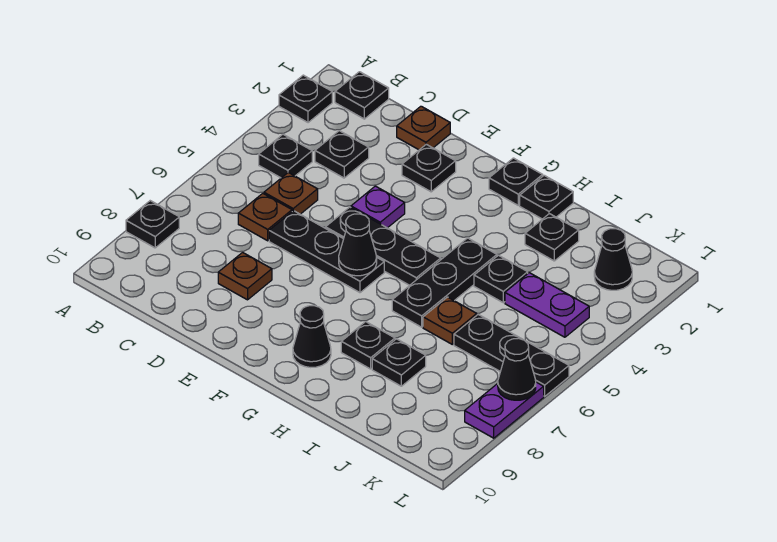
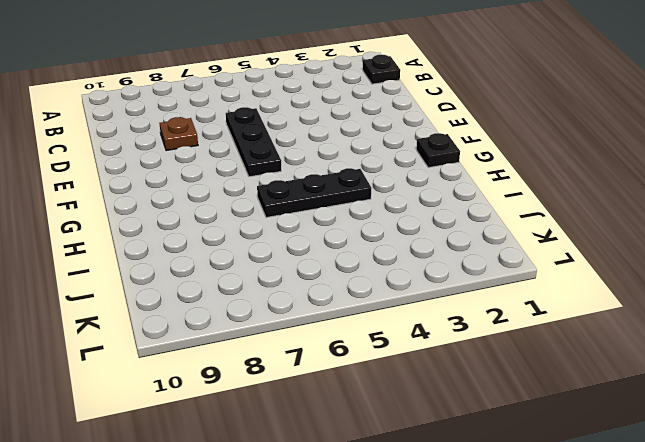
none -> black 1x1 plate [279,75,332,123]
none -> black 1x1 plate [126,201,179,248]
none -> black 1x1 plate [259,134,312,178]

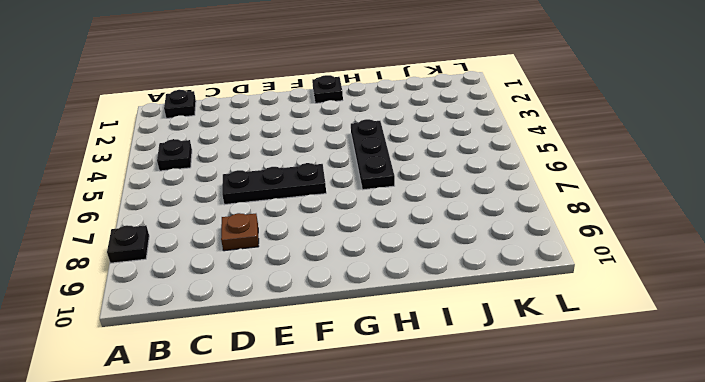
none -> black 1x1 plate [279,75,332,123]
none -> black 1x1 plate [315,131,369,178]
none -> brown 1x1 plate [264,172,318,214]

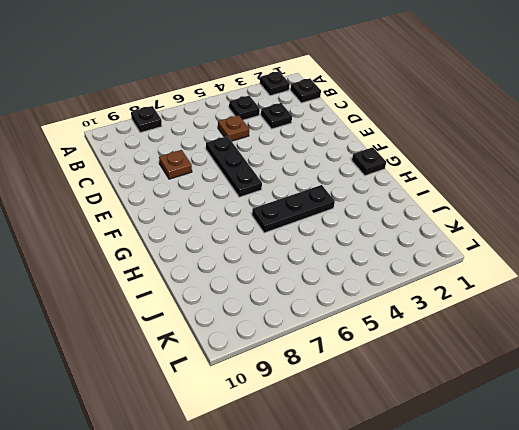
none -> brown 1x1 plate [238,193,292,241]
none -> brown 1x1 plate [397,106,450,150]
none -> black 1x1 plate [402,144,456,192]

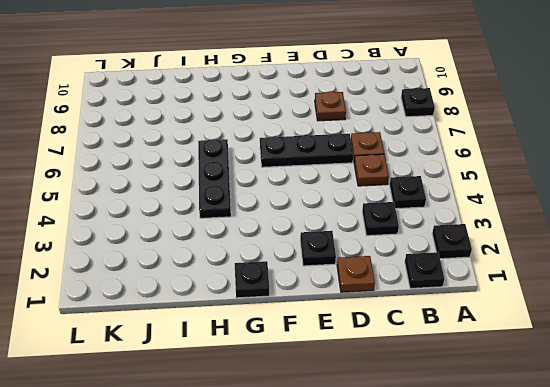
none -> purple 1x1 plate [351,186,405,228]
none -> black 1x3 plate [326,207,441,285]
none -> black 1x1 cone [293,306,331,367]

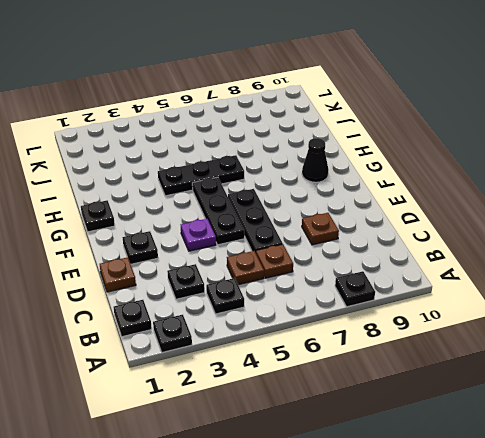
none -> black 1x1 plate [520,175,573,219]
none -> black 1x1 plate [341,322,395,369]
none -> black 1x1 plate [525,214,579,261]

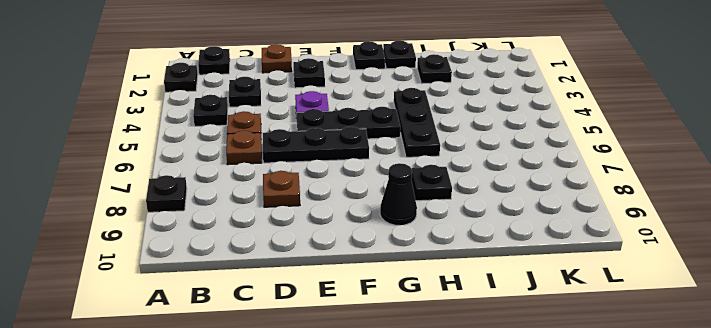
none -> black 1x1 plate [474,255,528,303]
none -> brown 1x1 plate [423,297,477,344]
none -> black 1x1 plate [372,339,426,386]

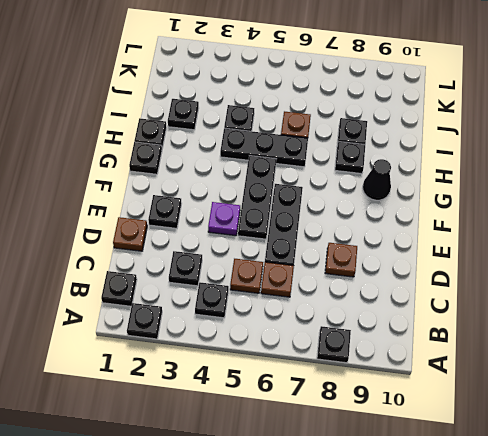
none -> purple 1x2 plate [505,273,589,337]
none -> black 1x3 plate [454,314,569,396]
none -> black 1x1 cone [594,229,632,290]

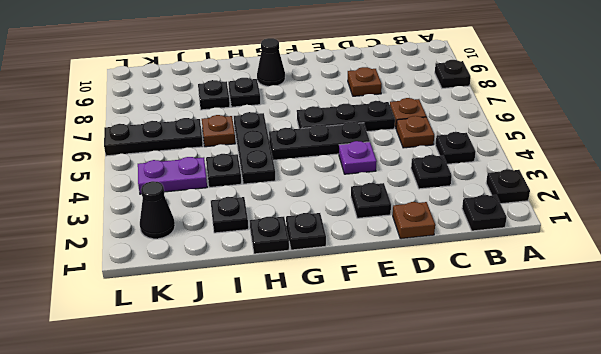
none -> purple 1x2 plate [465,382,544,438]
none -> black 1x1 cone [339,214,377,276]
none -> black 1x1 cone [498,338,536,400]

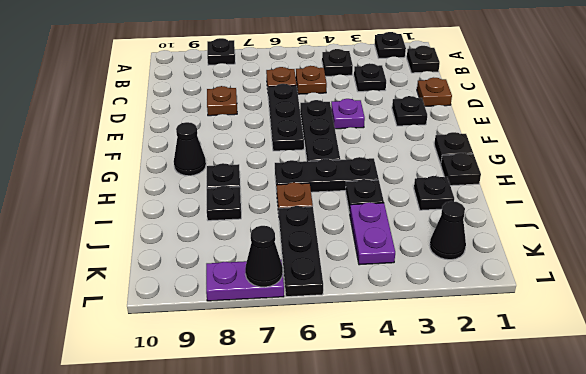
none -> black 1x1 cone [339,214,377,276]

